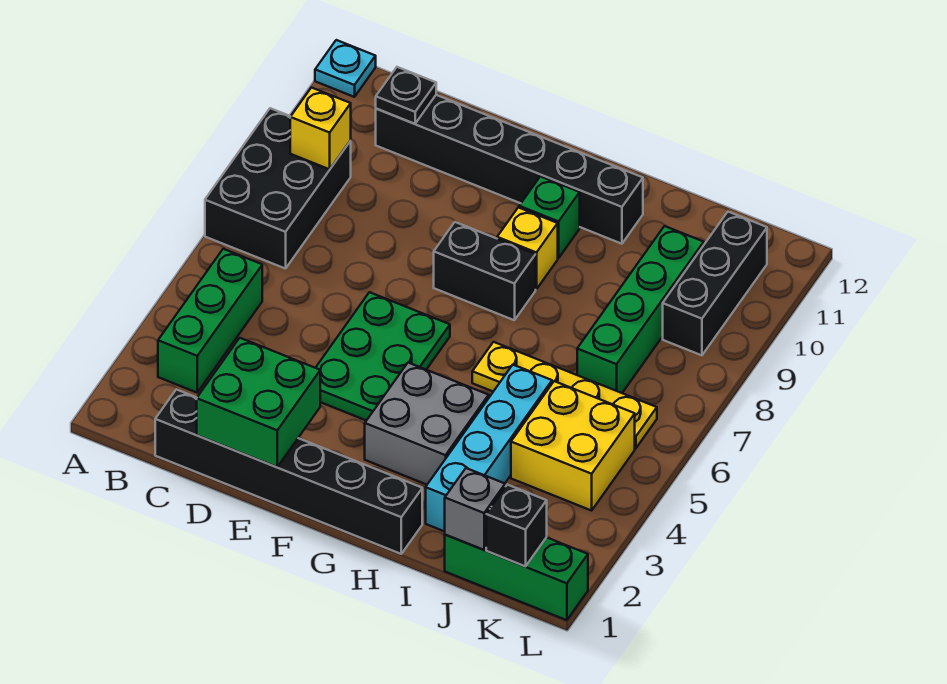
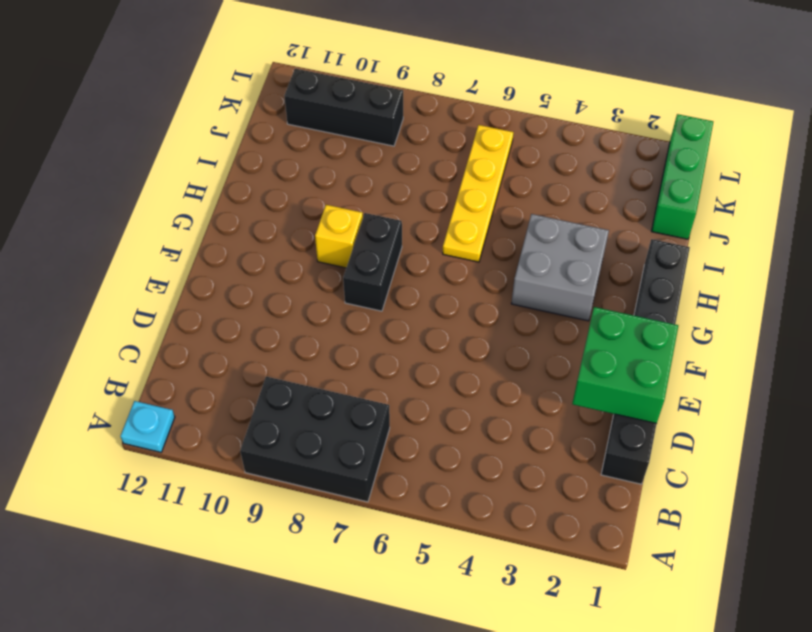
none -> green 1x3 brick [158,249,262,393]
none -> black 1x6 brick [376,95,643,244]
none -> green 2x3 plate [316,292,450,421]

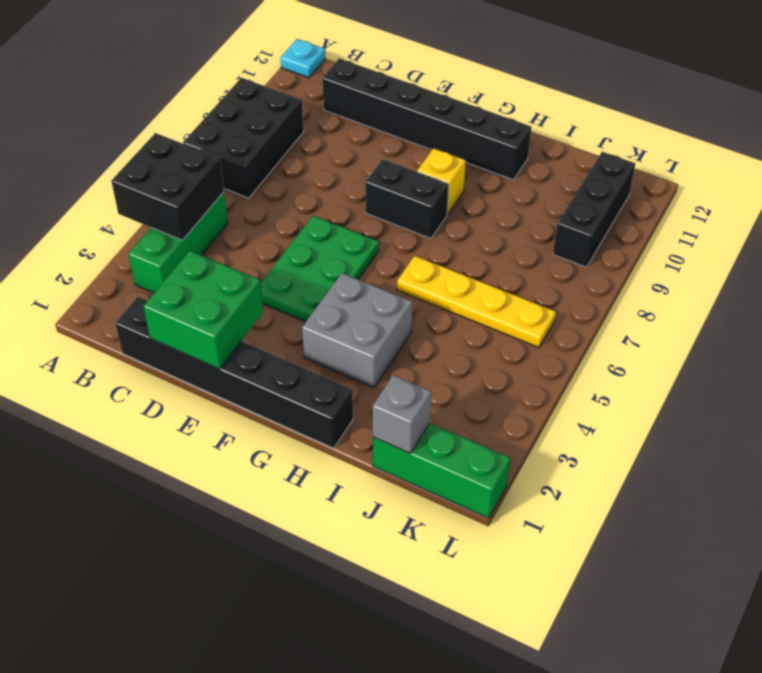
black 2x2 brick [111,133,224,240] -> none
none -> green 1x1 brick [519,176,580,258]
none -> cyan 1x4 brick [426,365,552,532]
none -> yellow 2x2 brick [511,381,635,511]

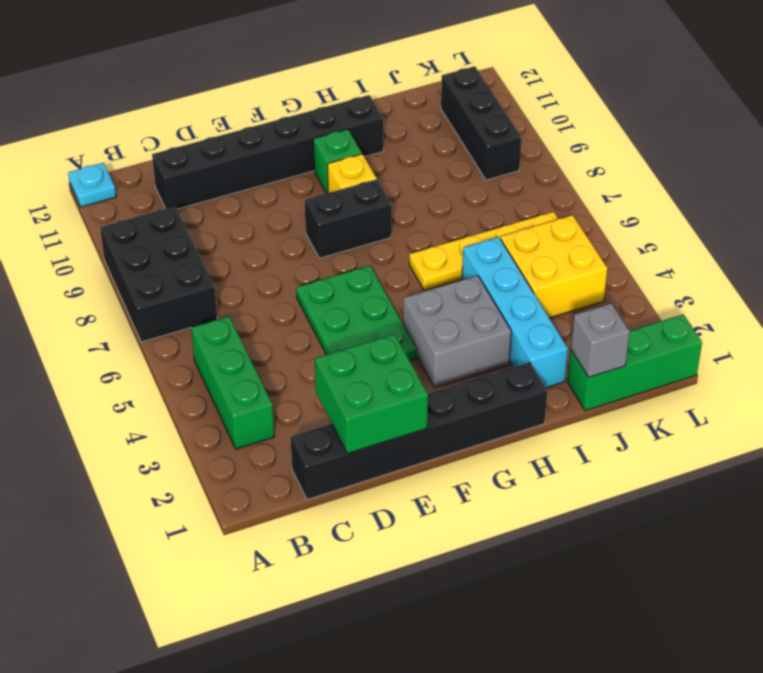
none -> green 1x4 brick [577,226,704,393]
none -> yellow 1x1 brick [290,88,351,169]
none -> black 1x1 plate [376,67,436,124]

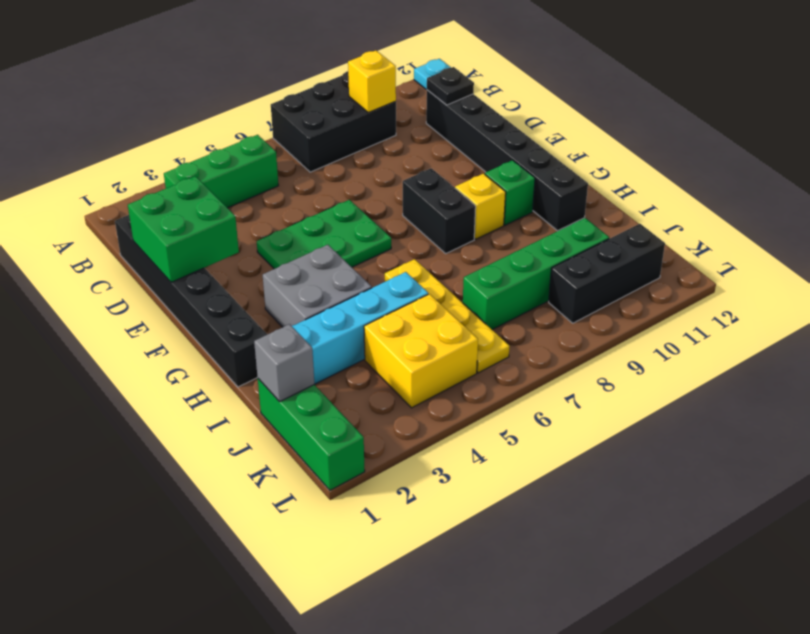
none -> black 1x1 brick [486,485,547,566]

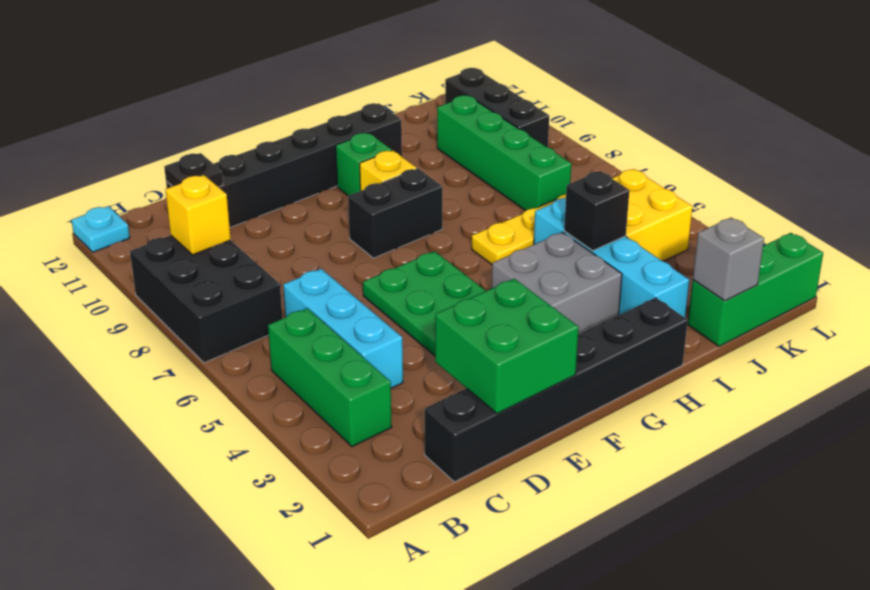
cyan 1x3 brick [283,269,403,388] -> none
black 1x1 brick [564,171,630,250] -> black 1x1 brick moved to [486,485,547,566]

